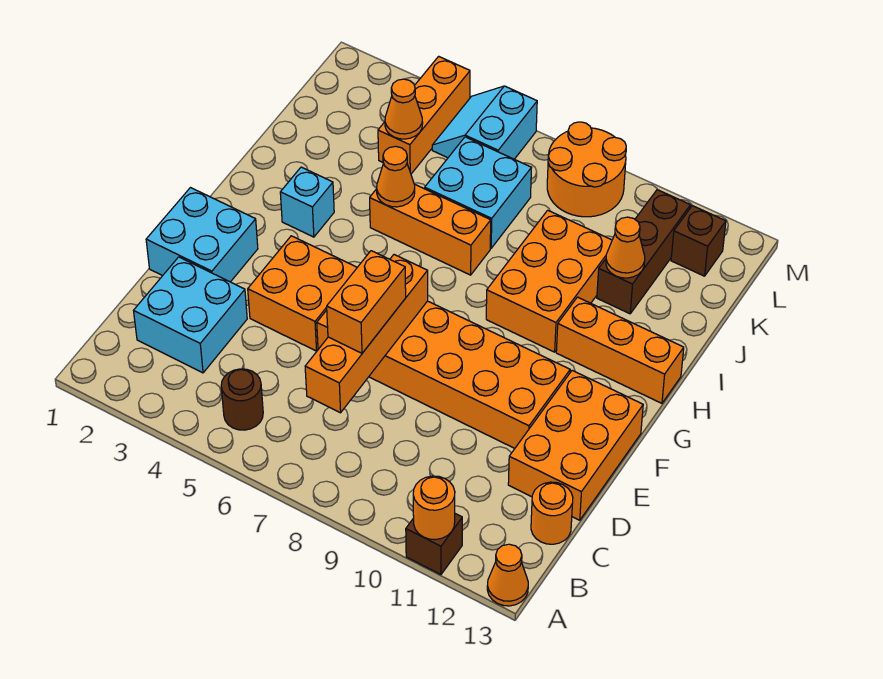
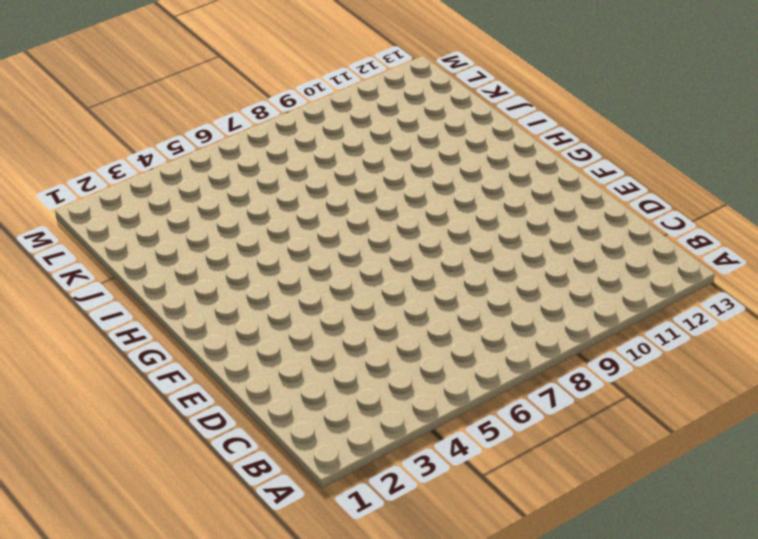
none -> brown 1x1 brick [406,514,462,575]
none -> orange 1x1 cone [487,544,528,606]
none -> brown 1x1 round brick [221,369,263,430]

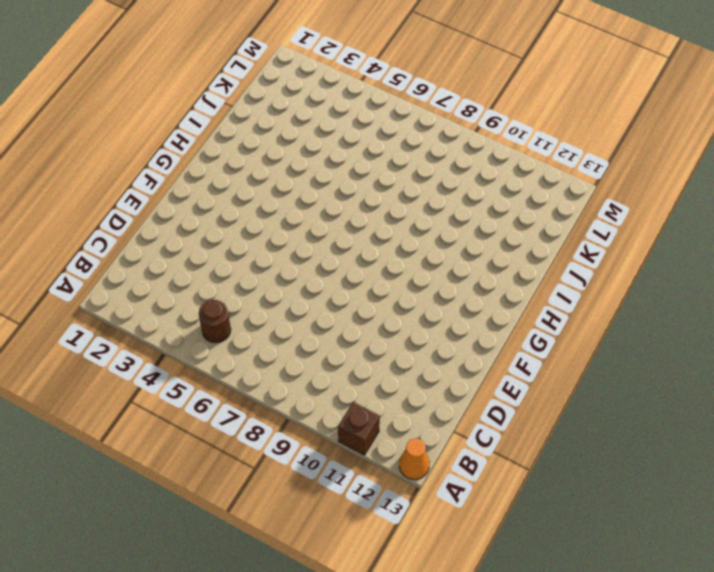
none -> cyan 2x2 brick [134,257,247,373]
none -> orange 1x1 round brick [531,482,573,544]
none -> orange 2x3 brick [508,370,643,520]

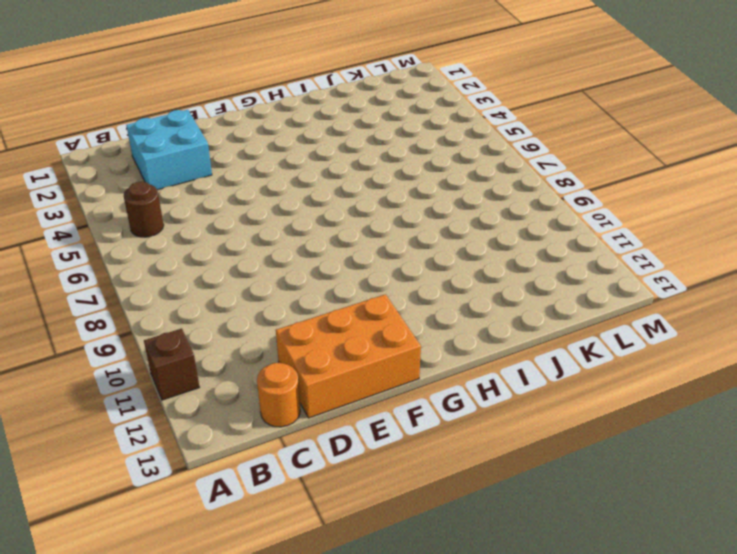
none -> orange 1x1 cone [487,544,528,606]
none -> cyan 2x2 brick [146,188,258,282]
none -> orange 2x2 brick [248,236,357,351]

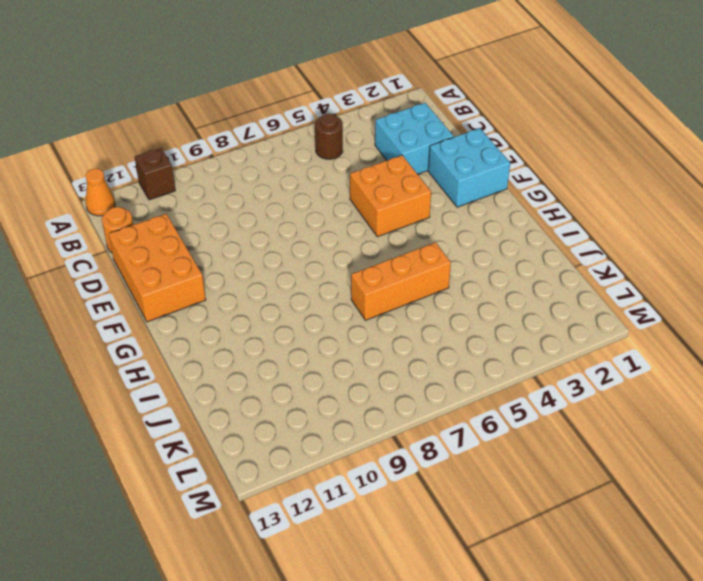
none -> orange 2x6 brick [317,301,570,448]
none -> cyan 1x1 brick [280,167,334,237]
none -> orange 2x3 brick [486,210,612,352]

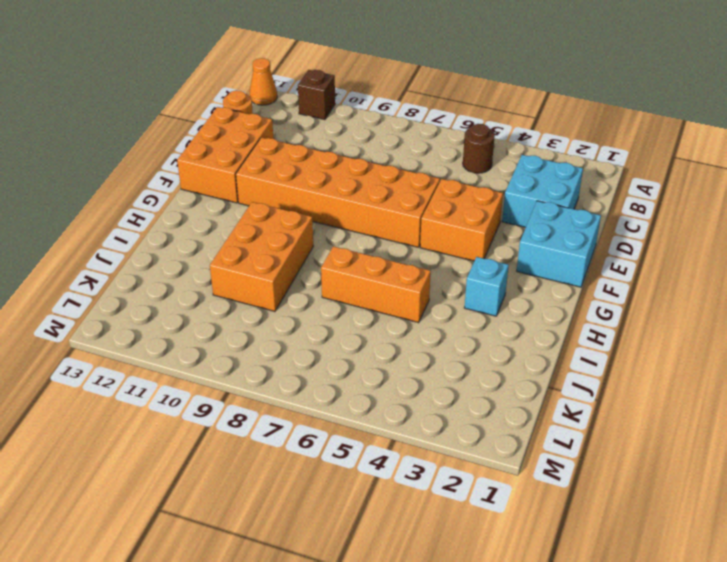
none -> orange 1x3 brick [556,297,684,403]
none -> cyan 2x2 brick [425,137,531,248]
none -> brown 1x3 brick [597,190,690,314]

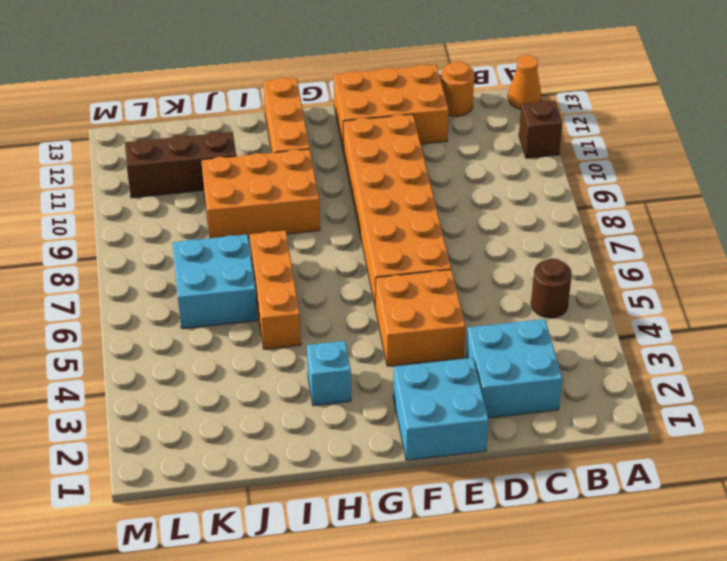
none -> orange 1x3 brick [378,56,470,174]
none -> cyan 2x2 slope [432,86,537,159]
none -> orange 2x2 round brick [547,122,626,217]

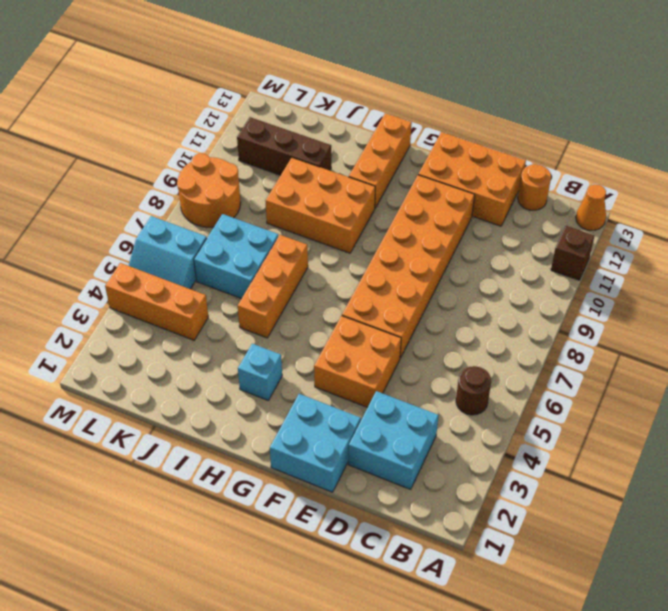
none -> brown 1x1 brick [671,206,726,276]
none -> orange 1x1 round brick [413,476,455,540]
none -> orange 1x4 brick [305,255,428,413]

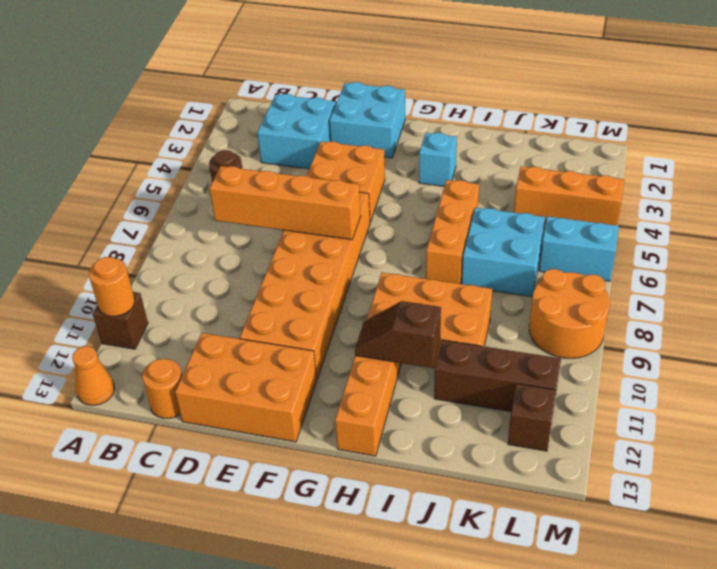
brown 1x2 slope [355,301,441,368] -> none
none -> orange 1x1 cone [377,146,415,207]
none -> orange 1x1 cone [606,217,645,278]
none -> orange 1x1 cone [385,79,423,139]

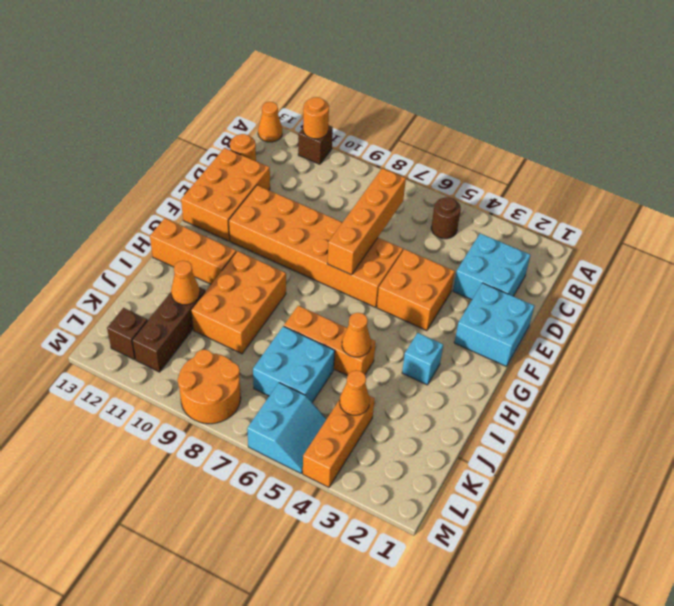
none -> orange 1x2 brick [327,251,406,353]

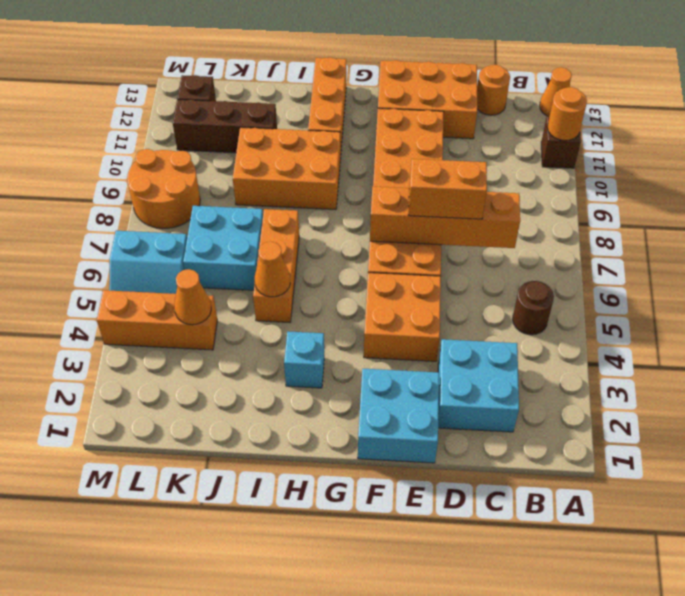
none -> orange 1x1 cone [606,217,645,278]

